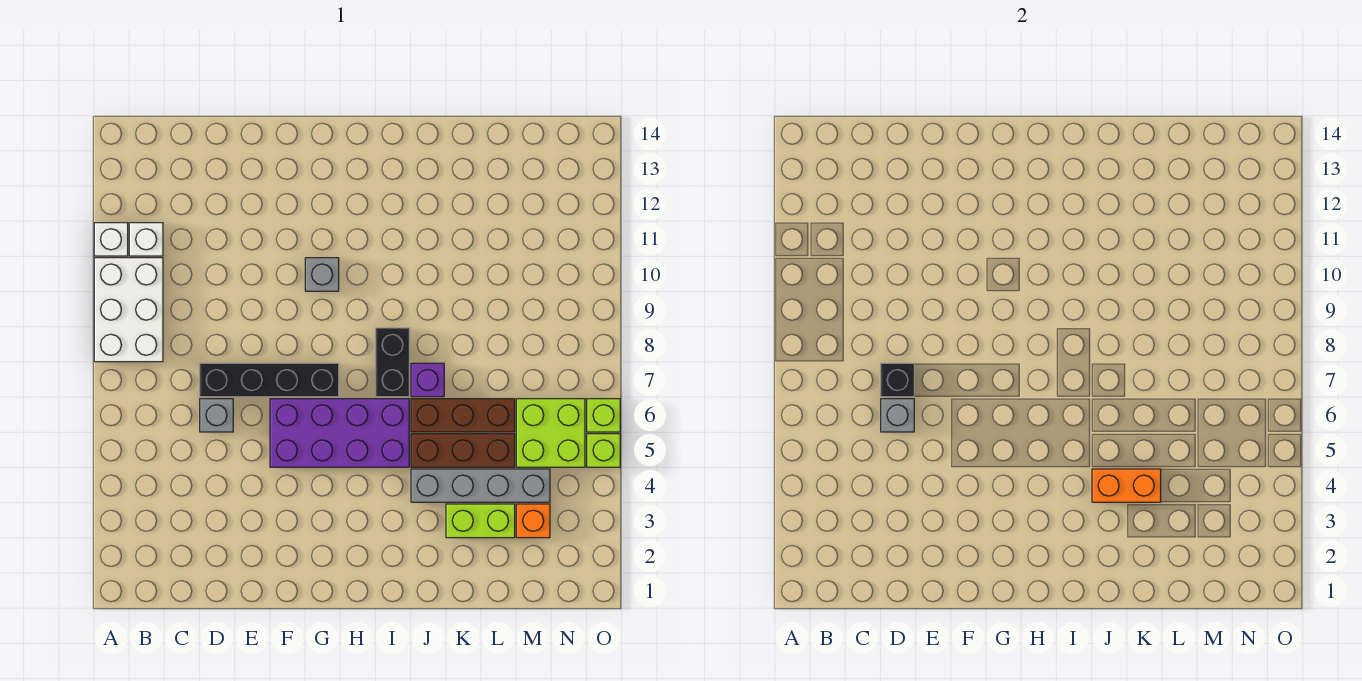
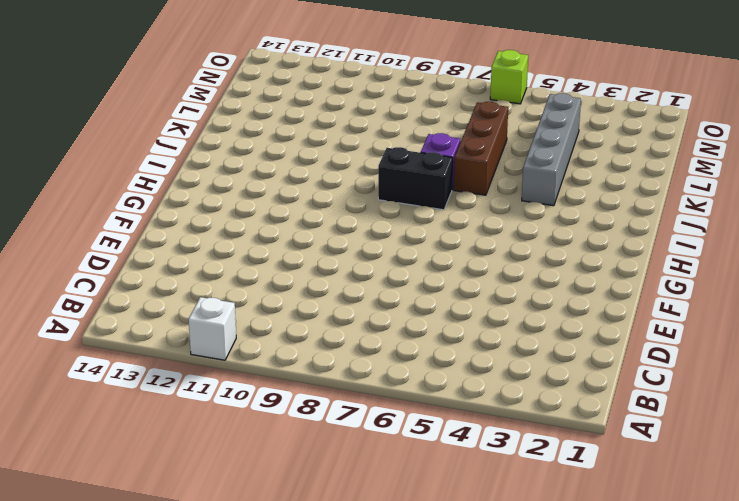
none -> white 2x3 brick [94,258,163,362]
none -> white 1x1 brick [129,223,163,256]
none -> grey 1x1 brick [200,399,233,432]

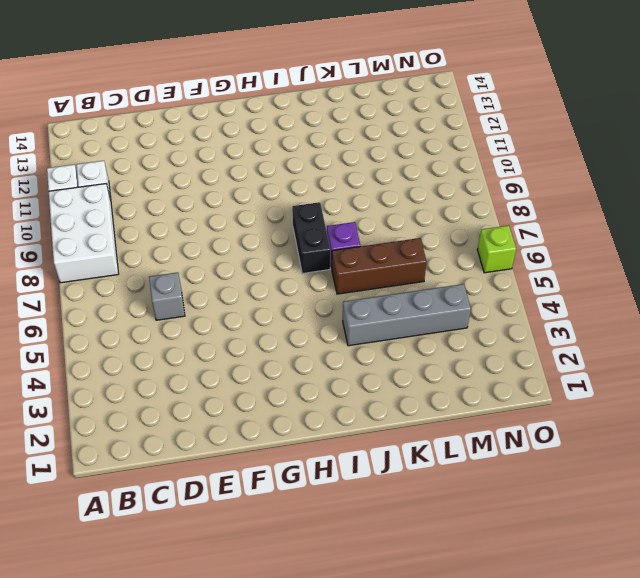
none -> black 1x4 brick [200,363,339,397]
none -> purple 2x4 brick [270,399,409,467]
none -> grey 1x1 brick [305,258,339,291]

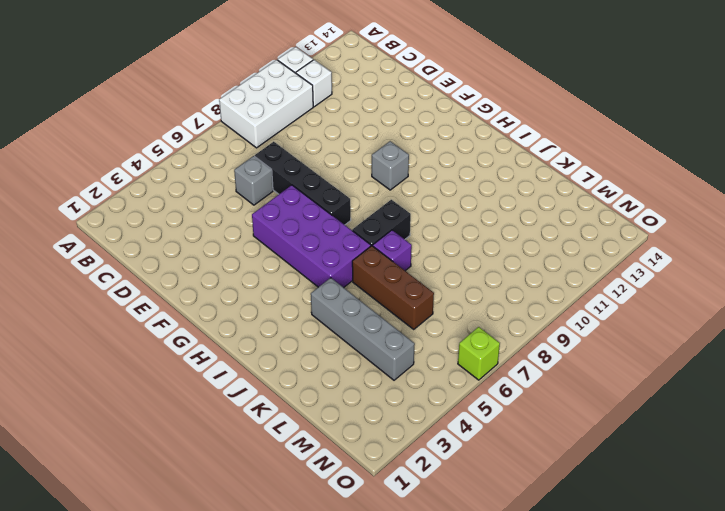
none -> brown 1x3 brick [411,434,515,467]
none -> lime 1x2 brick [446,504,515,538]
none -> orange 1x1 brick [516,504,550,538]

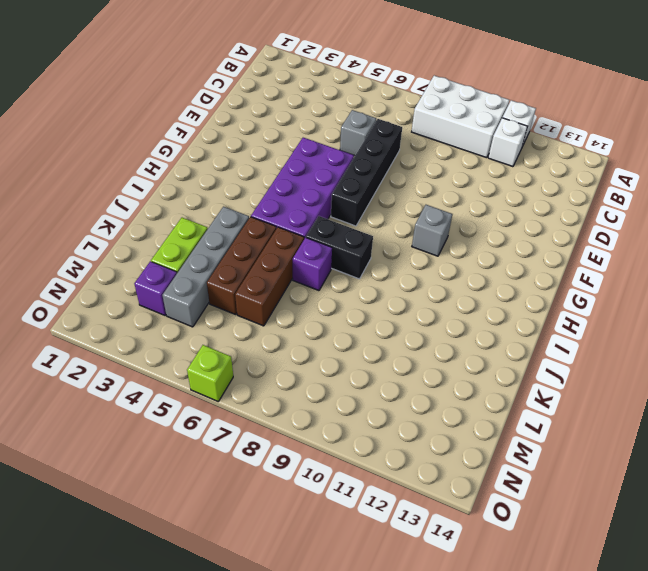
purple 1x1 brick [134,261,177,315] -> orange 1x1 brick [516,504,550,538]
none -> lime 2x2 brick [516,399,585,467]
none -> lime 1x1 brick [587,434,620,467]
none -> grey 1x1 brick [881,399,914,432]

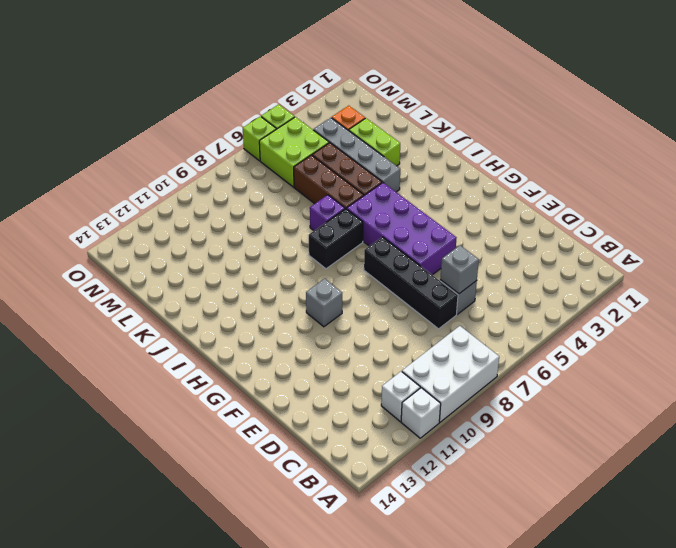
none -> black 1x1 brick [881,363,914,397]
none -> orange 1x2 brick [1092,469,1161,502]

